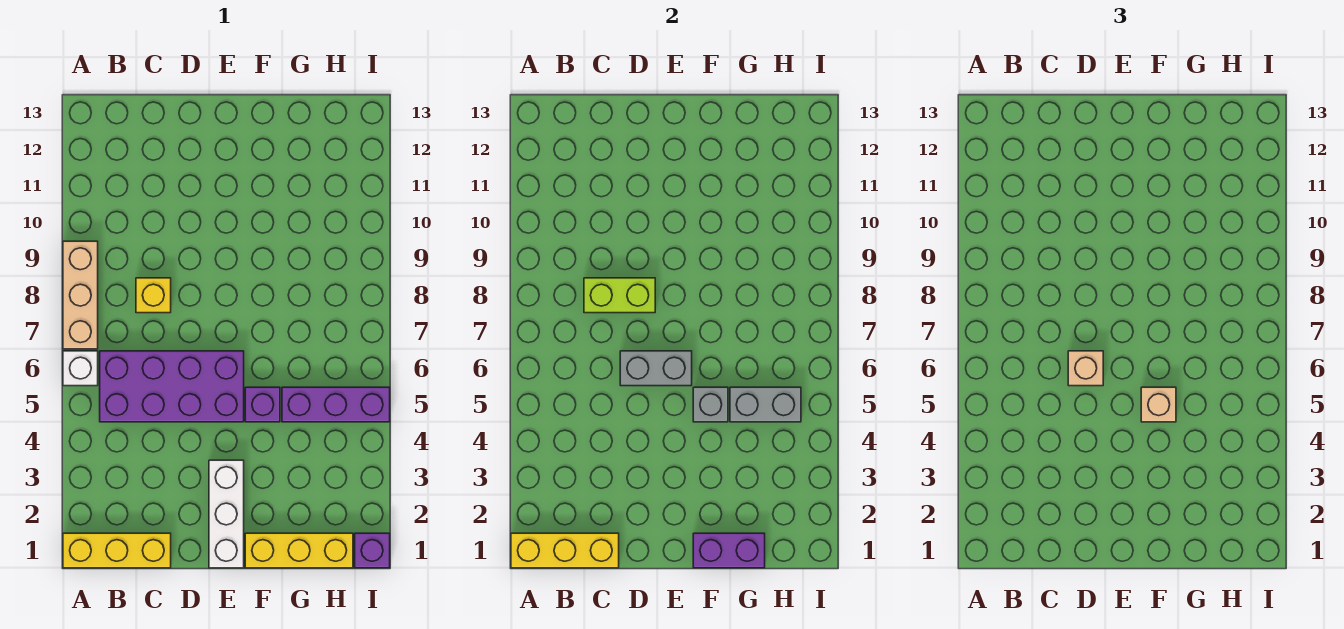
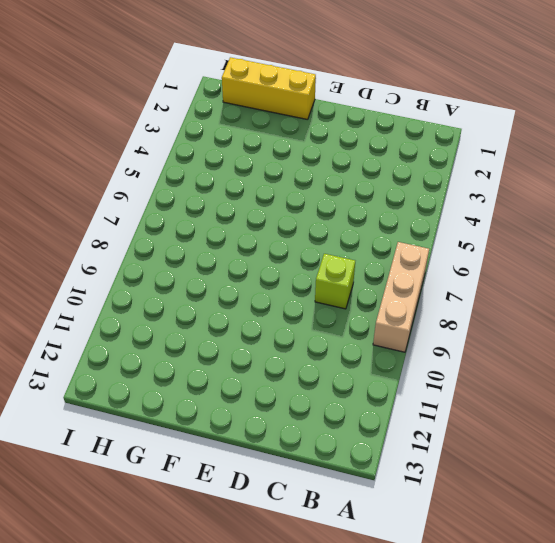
lime 1x1 brick [315,254,355,309] -> yellow 1x1 brick [136,278,171,313]
none -> yellow 1x3 brick [63,533,171,568]
none -> white 1x1 brick [63,351,98,386]
none -> purple 2x4 brick [100,351,244,422]

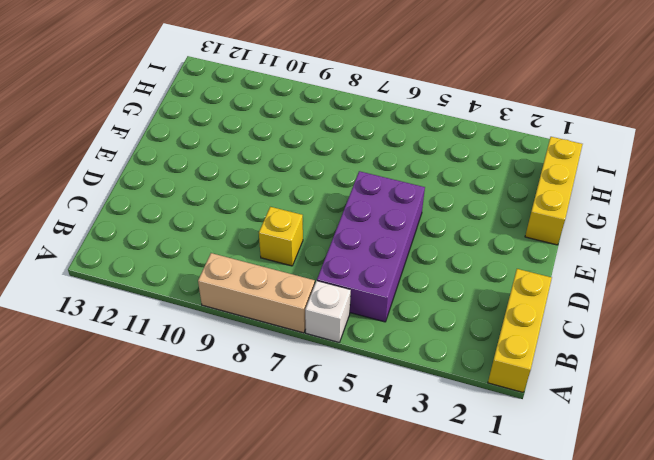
none -> white 1x3 brick [209,460,244,568]
none -> purple 1x1 brick [245,387,280,422]
none -> purple 1x3 brick [282,387,390,422]

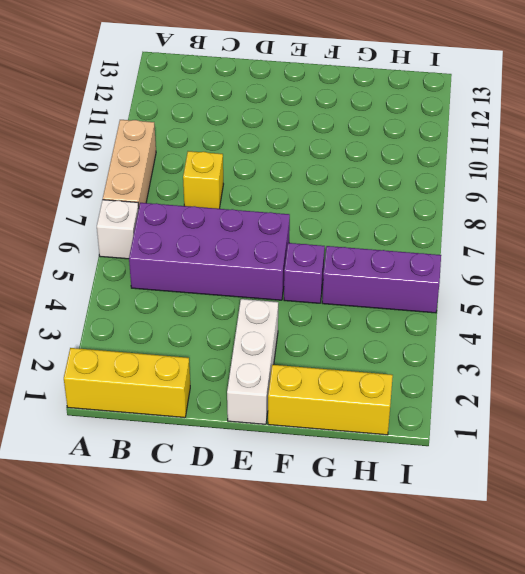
none -> purple 1x1 brick [355,533,390,568]
none -> yellow 1x3 brick [511,533,619,568]
none -> lime 1x2 brick [584,278,655,313]

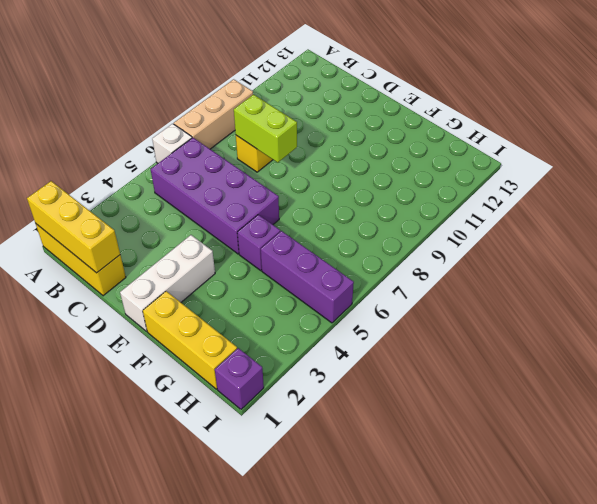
none -> grey 1x2 brick [620,351,692,386]
none -> purple 1x2 brick [693,533,765,568]
none -> grey 1x1 brick [693,387,728,422]

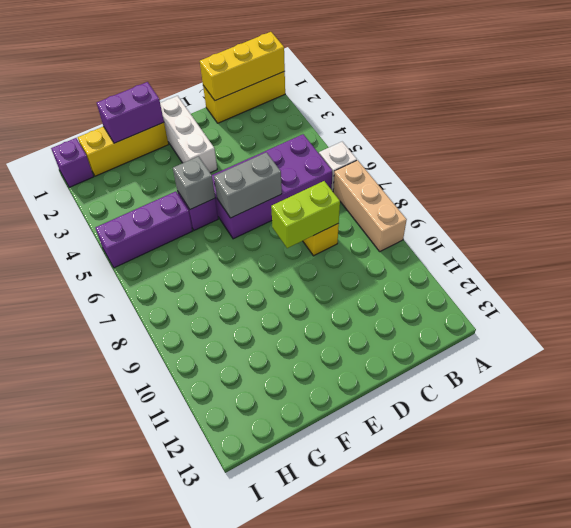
none -> grey 1x2 brick [730,387,801,422]
none -> tan 1x1 brick [1068,351,1103,386]
none -> tan 1x1 brick [1141,387,1176,422]

